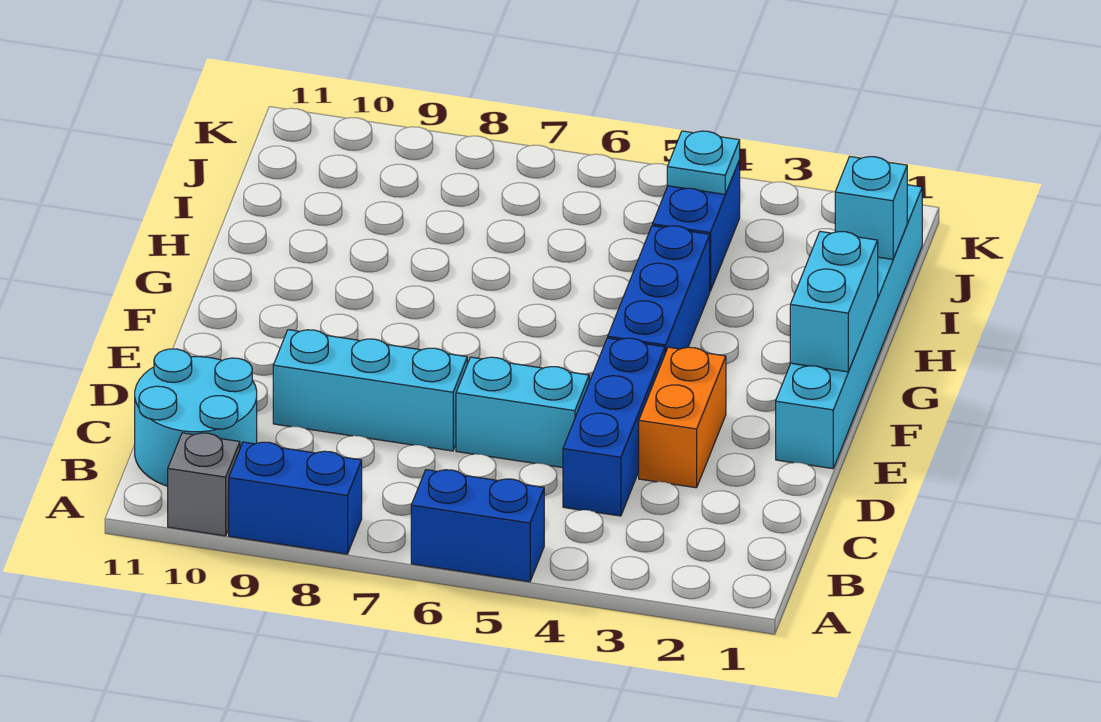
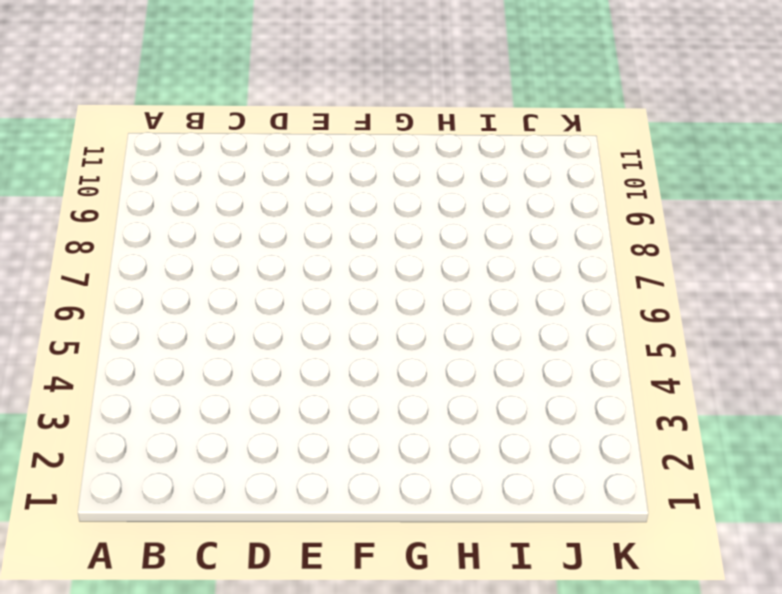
none -> blue 1x2 brick [411,470,544,582]
none -> blue 1x2 brick [229,442,362,554]
none -> grey 1x1 brick [168,433,240,536]

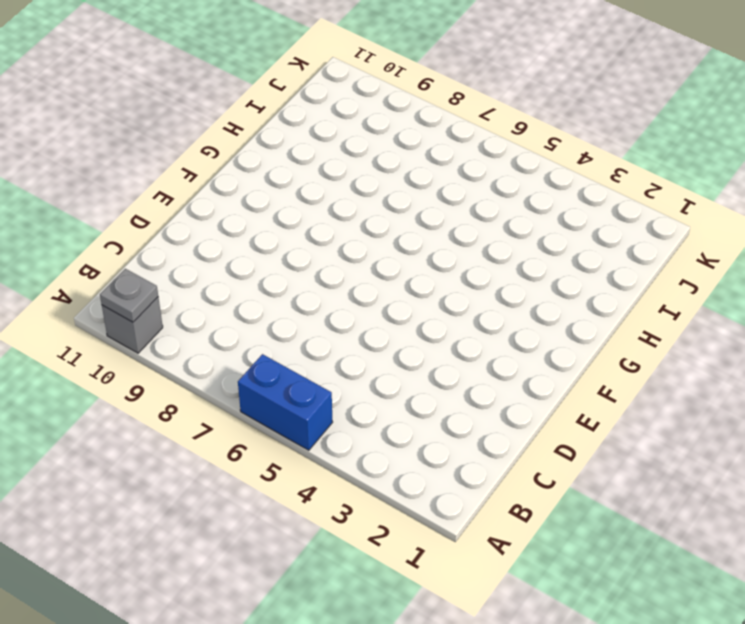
grey 1x1 plate [100,269,158,322] -> none
none -> blue 1x2 brick [229,442,362,554]
none -> cyan 2x2 round brick [135,349,257,486]
none -> blue 1x3 brick [563,338,665,516]

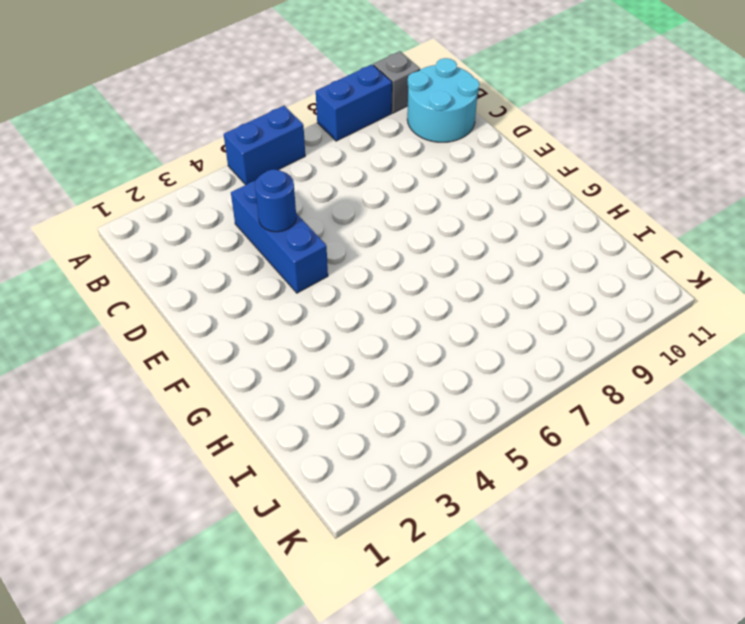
blue 1x1 round brick [255,169,296,232] -> none
none -> orange 1x2 brick [639,347,726,488]
none -> cyan 1x2 brick [456,357,589,468]
none -> cyan 1x3 brick [273,330,467,451]

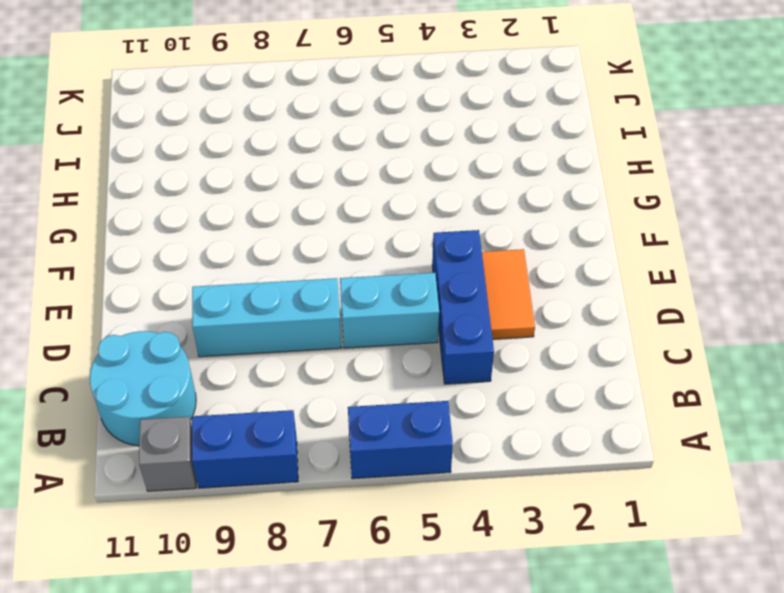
orange 1x2 tile [482,249,535,339] -> orange 1x2 brick [639,347,726,488]
none -> cyan 1x6 brick [776,185,922,469]
none -> blue 1x3 brick [608,226,710,353]
none -> blue 1x2 brick [653,160,740,291]

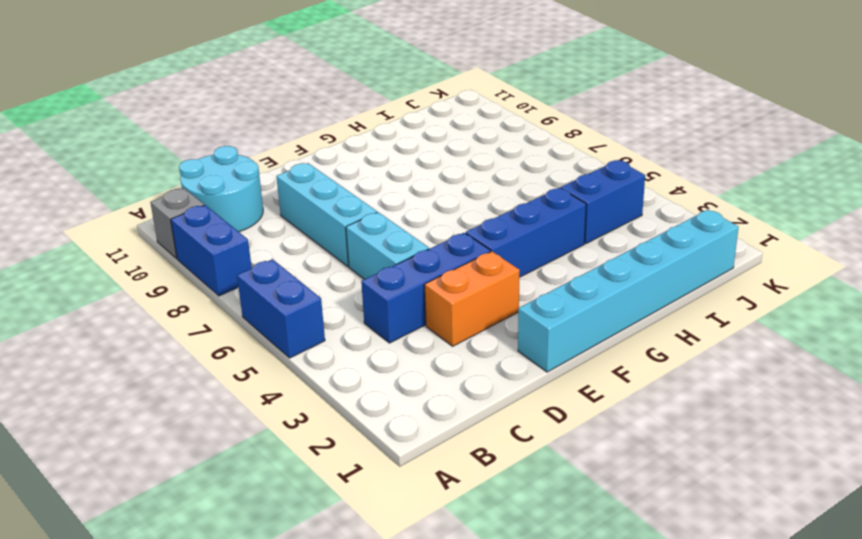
none -> cyan 1x2 brick [790,231,878,372]
none -> cyan 1x1 brick [835,157,907,259]
none -> cyan 1x1 plate [667,131,740,194]

